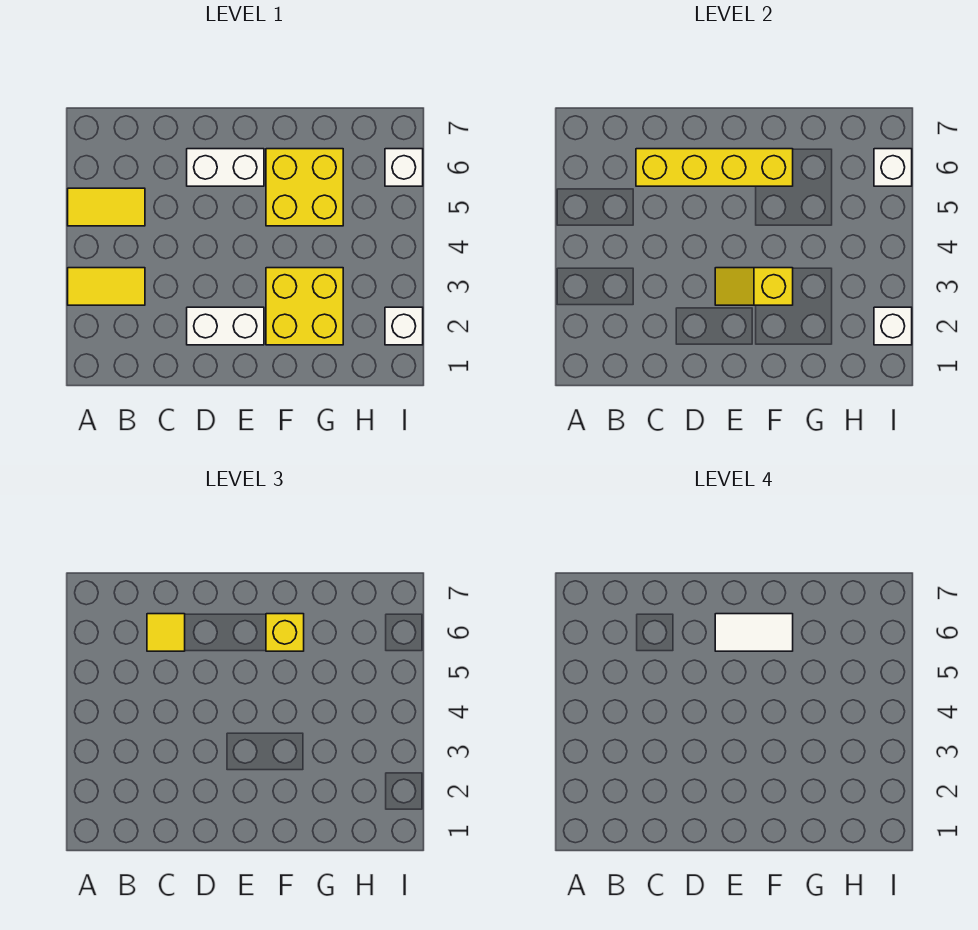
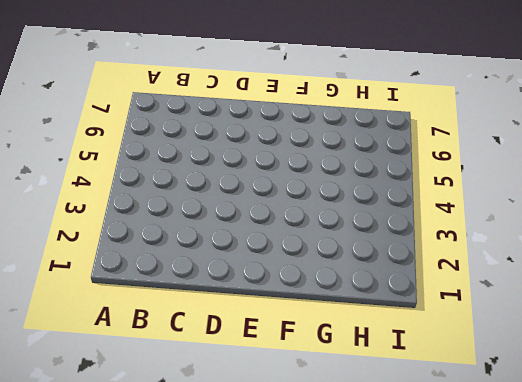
none -> yellow 1x2 tile [68,268,145,305]
none -> yellow 1x2 tile [68,188,145,226]
none -> white 1x2 brick [187,307,264,345]

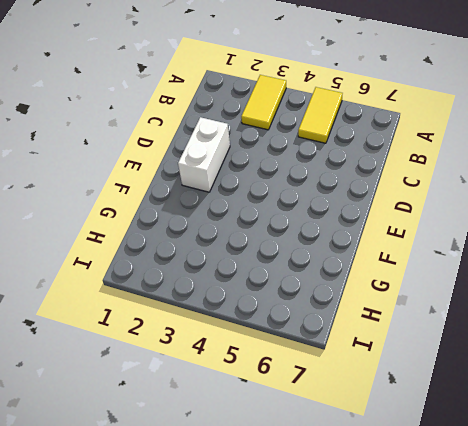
none -> white 1x2 brick [187,149,264,186]
none -> yellow 2x2 brick [266,268,343,345]
none -> yellow 2x2 brick [266,149,343,226]

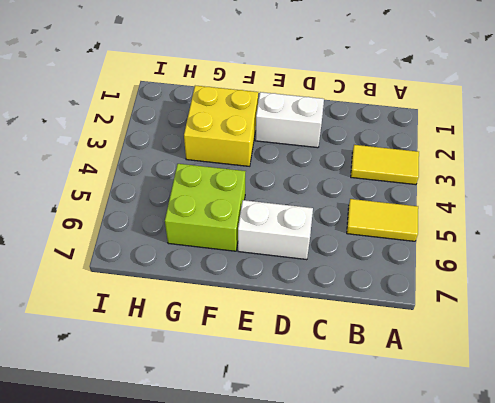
lime 2x2 brick [165,164,245,251] -> yellow 2x2 brick [266,149,343,226]
none -> white 1x1 brick [385,307,423,345]
none -> white 1x1 brick [385,149,423,186]
none -> yellow 1x4 brick [636,149,793,186]

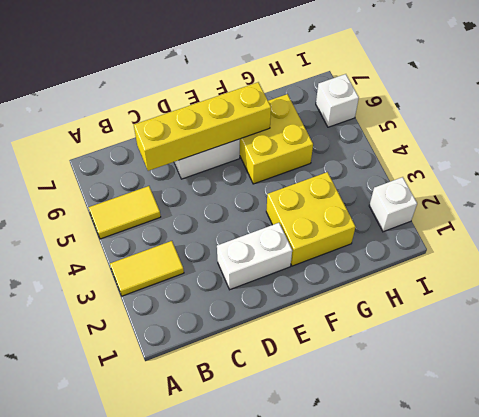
none -> yellow 1x2 slope [715,268,793,305]
none -> white 1x1 brick [874,307,912,345]
none -> white 1x1 brick [874,149,912,186]

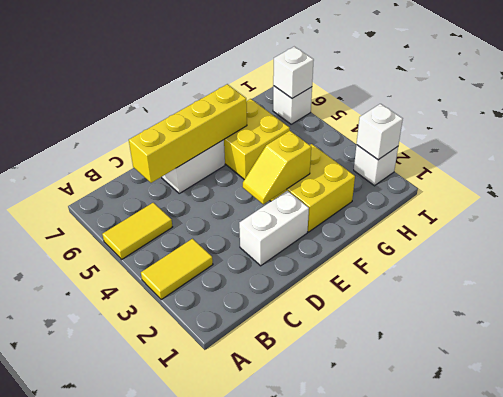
none -> yellow 1x1 tile [147,614,185,651]
none -> yellow 1x1 brick [266,614,304,651]
none -> white 1x2 tile [715,614,793,651]

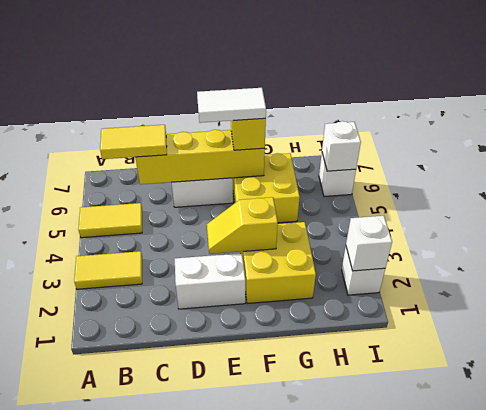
yellow 1x2 tile [100,125,167,159] -> yellow 1x1 tile [147,614,185,651]

